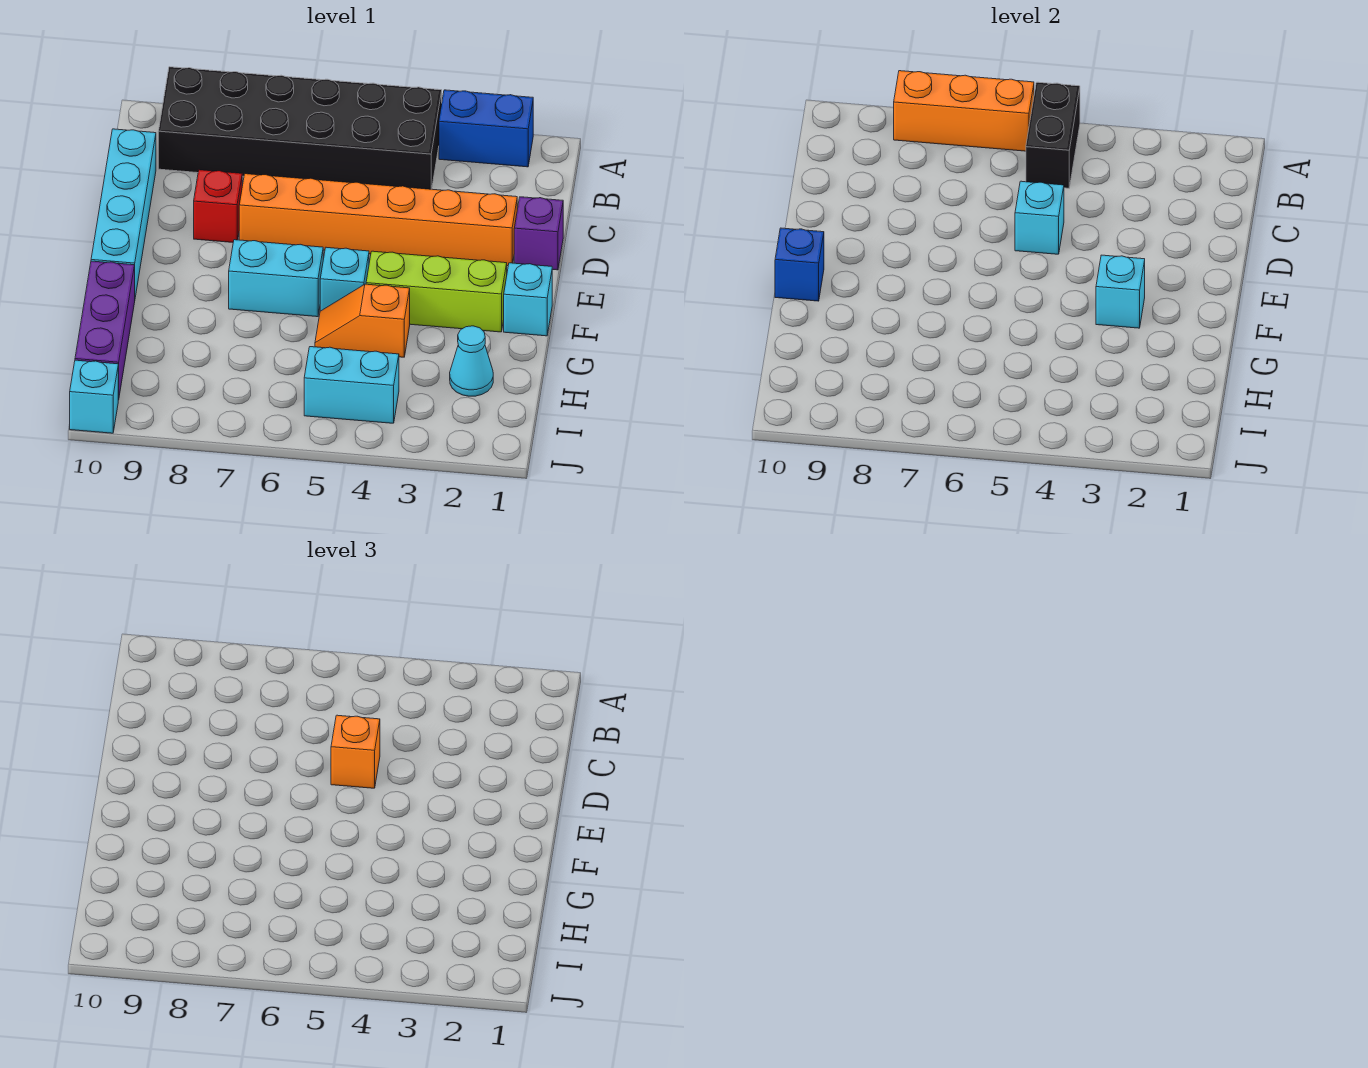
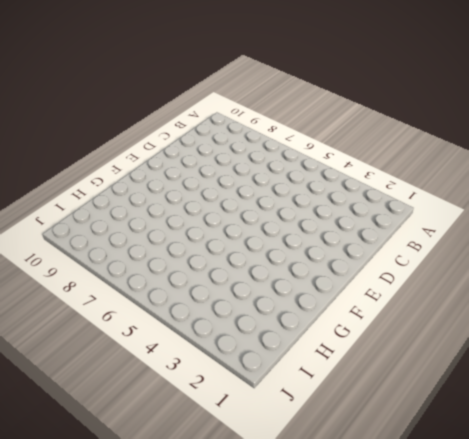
none -> blue 1x2 brick [439,90,533,167]
none -> black 2x6 brick [158,67,442,189]
none -> cyan 1x4 brick [91,129,156,297]

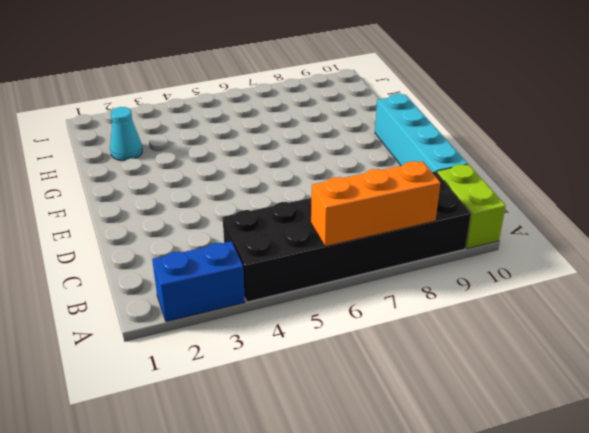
lime 1x2 brick [437,164,506,249] -> none
none -> purple 1x1 brick [514,197,563,270]
none -> orange 1x6 brick [239,174,517,266]
none -> red 1x1 brick [194,170,242,242]

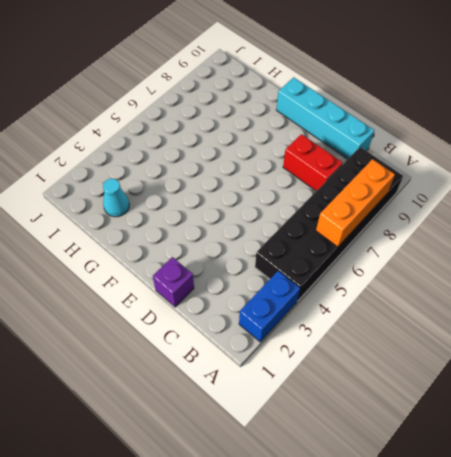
red 1x2 brick [283,134,343,191] -> red 1x1 brick [194,170,242,242]
none -> orange 1x6 brick [239,174,517,266]
none -> cyan 1x1 brick [504,263,552,336]
none -> lime 1x3 brick [366,251,507,332]

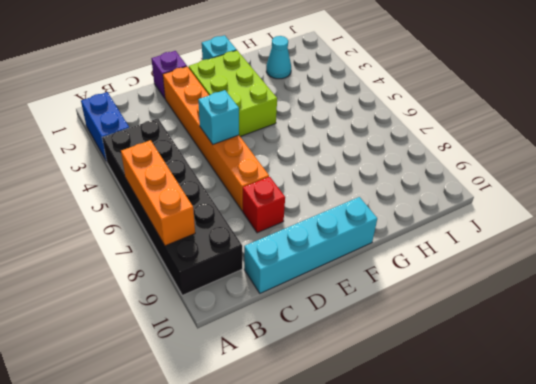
lime 2x3 brick [189,50,277,136] -> lime 1x3 brick [366,251,507,332]
none -> cyan 1x1 brick [320,247,369,311]
none -> cyan 1x2 brick [229,240,323,317]
none -> orange 1x2 slope [315,284,410,357]

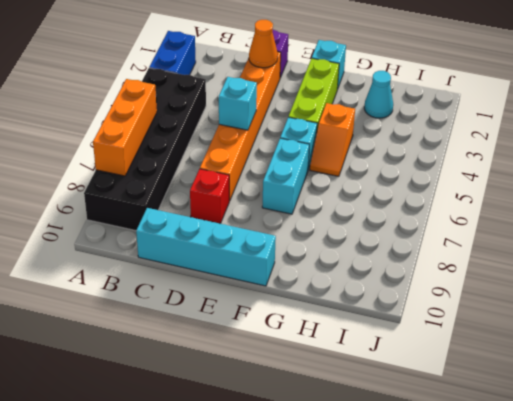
orange 1x1 cone [249,20,278,68] -> none
none -> purple 1x3 brick [75,261,135,400]
none -> cyan 1x2 brick [304,347,399,423]
none -> cyan 1x1 brick [70,360,118,433]

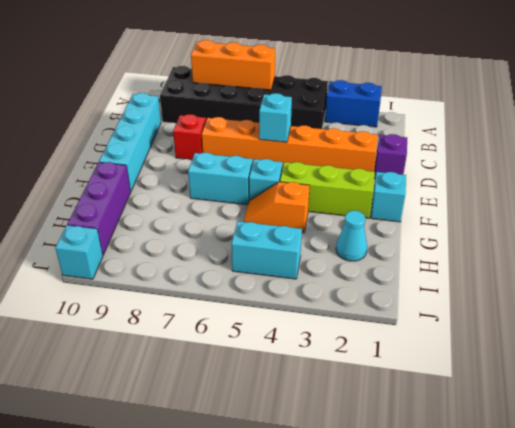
none -> black 1x2 brick [1026,82,1080,188]
none -> cyan 1x1 brick [1096,255,1145,328]
none -> blue 1x1 brick [775,228,824,301]

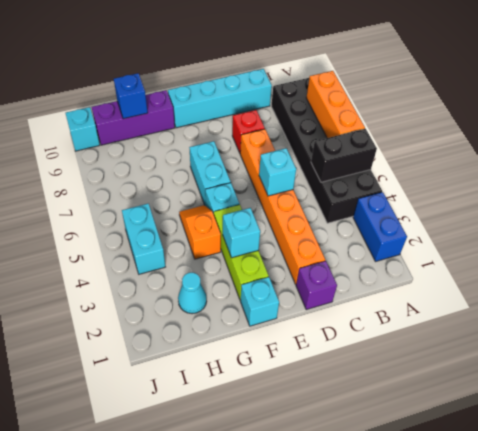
blue 1x1 brick [114,73,148,119] -> blue 1x1 brick moved to [775,228,824,301]
none -> orange 1x1 brick [331,715,380,788]

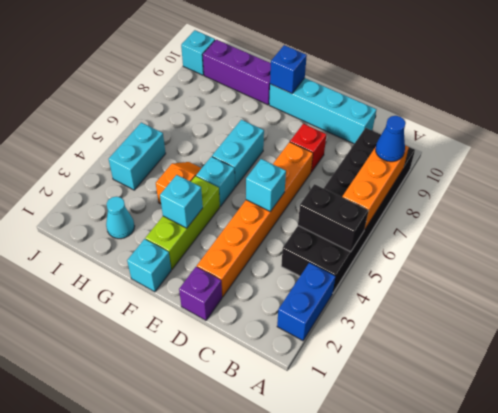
blue 1x1 cone [376,116,406,162] -> none
none -> orange 1x1 brick [331,715,380,788]

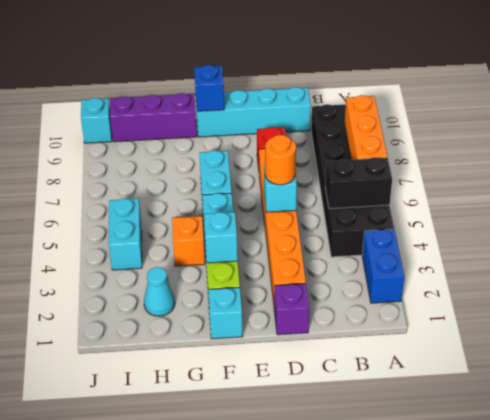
orange 1x1 round brick [265,135,296,185] -> orange 1x1 brick [331,715,380,788]

